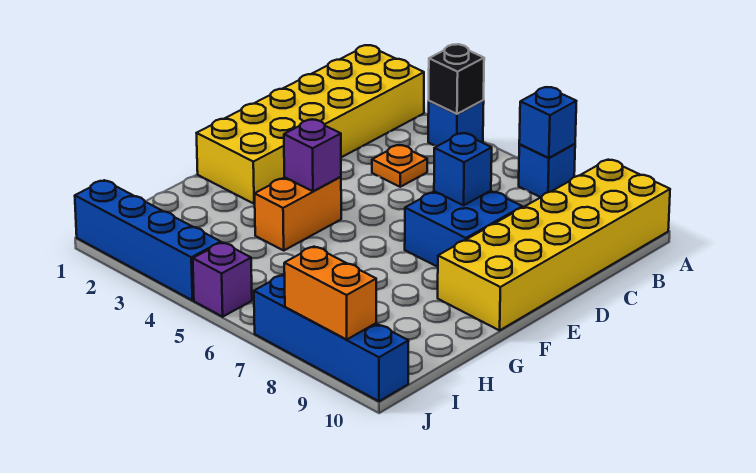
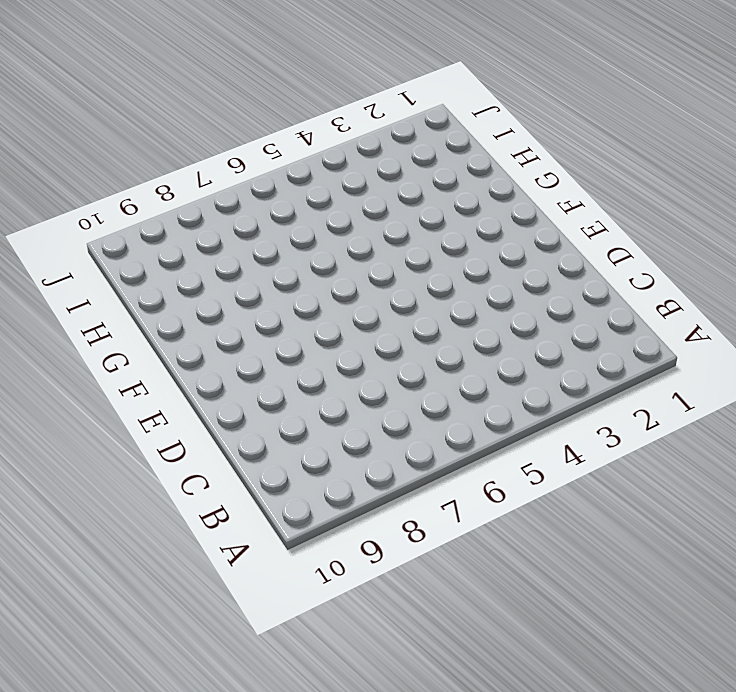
none -> yellow 2x6 brick [197,45,424,204]
none -> blue 1x1 brick [428,100,484,146]
none -> blue 1x1 brick [519,144,575,197]

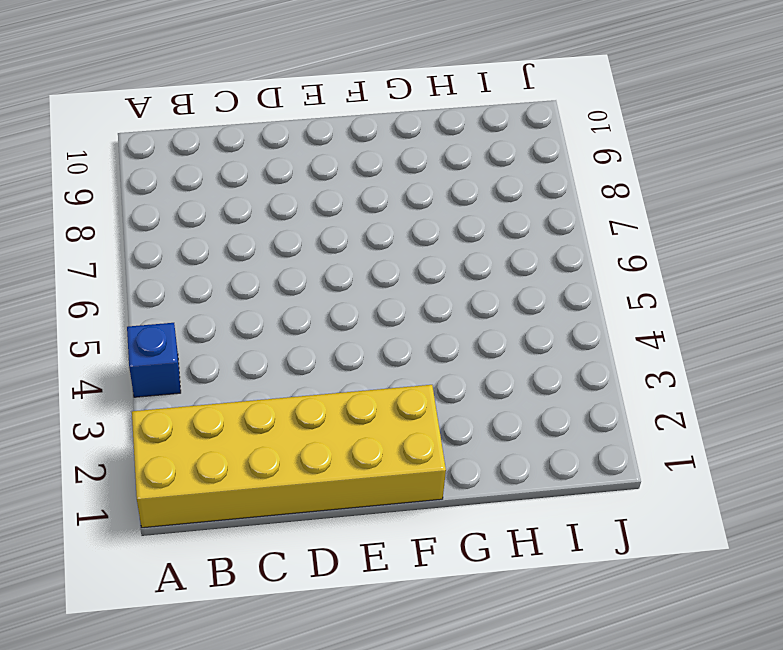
none -> blue 1x1 brick [519,144,575,197]
none -> yellow 2x6 brick [438,160,670,330]
none -> orange 1x1 plate [372,145,427,187]

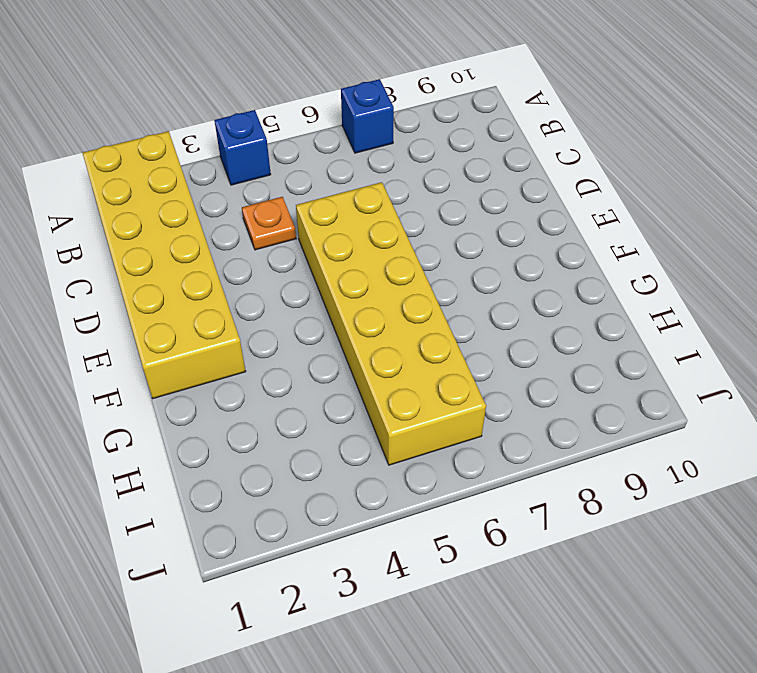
yellow 2x6 brick [296,182,486,465] -> yellow 2x6 brick moved to [438,160,670,330]
none -> blue 2x2 brick [405,191,522,267]
none -> orange 1x2 brick [255,177,341,250]
none -> blue 1x4 brick [75,180,221,300]

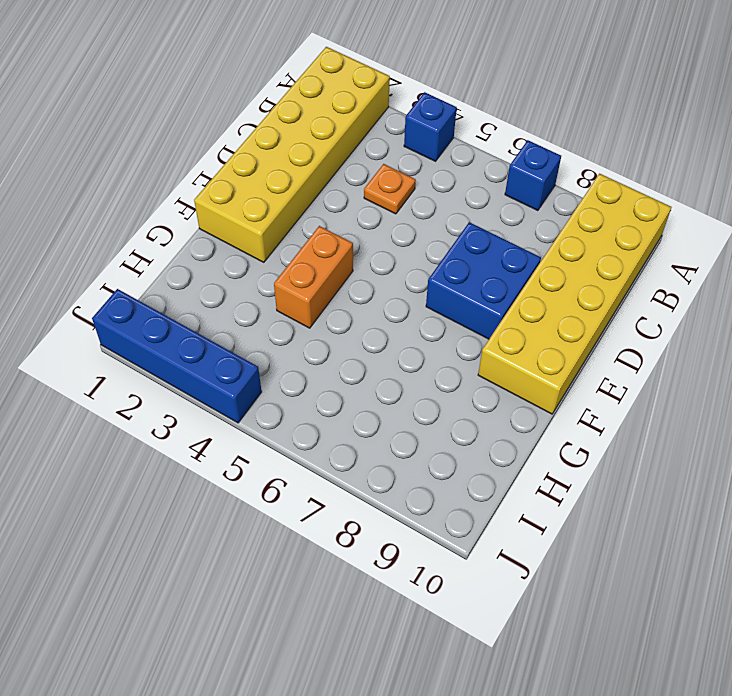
none -> purple 1x1 brick [193,242,252,317]
none -> blue 1x4 brick [254,275,409,401]
none -> black 1x1 brick [429,44,484,114]

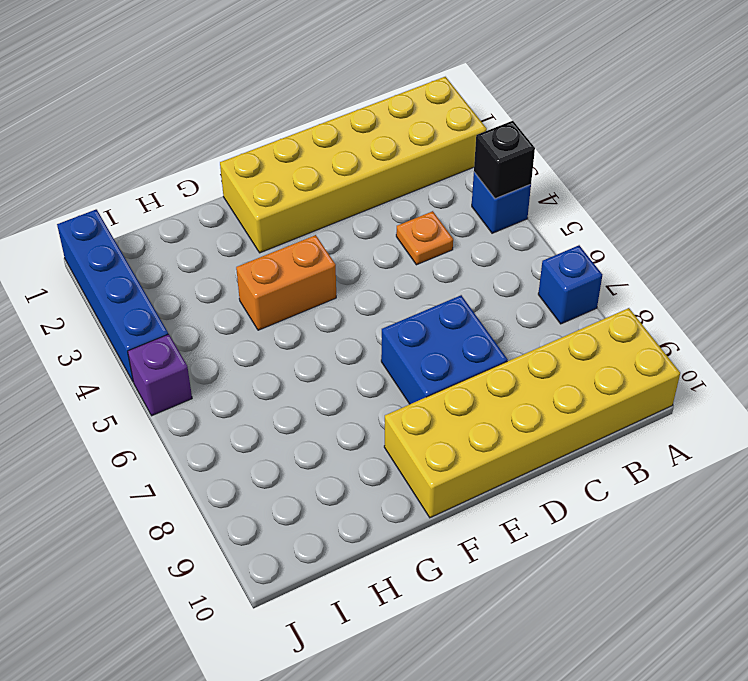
none -> blue 1x4 brick [254,275,409,401]
none -> blue 1x1 brick [519,87,576,158]
none -> blue 1x1 brick [434,133,492,205]

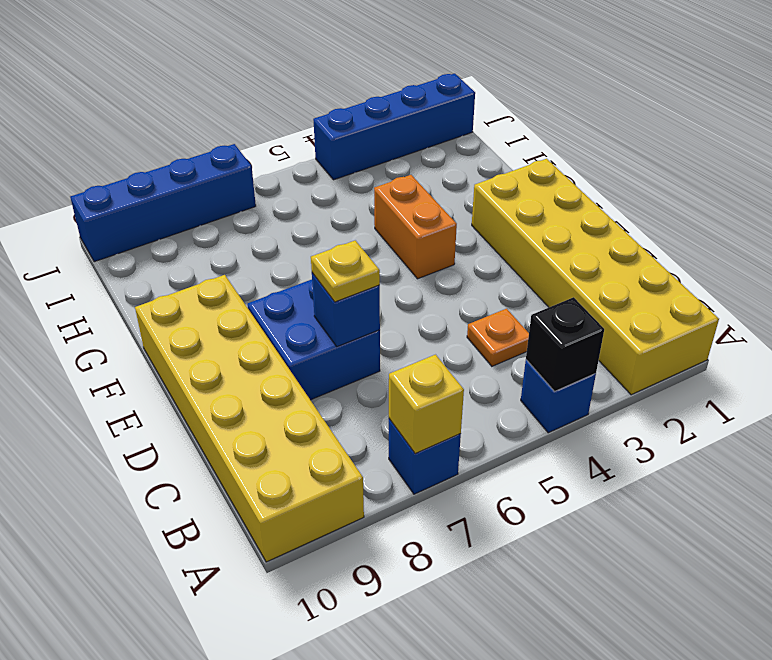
yellow 1x1 brick [389,355,464,454] -> blue 1x1 brick [519,87,576,158]
yellow 1x1 plate [311,241,380,302] -> none
none -> purple 1x1 brick [193,242,252,317]
none -> purple 1x1 brick [284,120,341,191]
none -> orange 1x2 brick [284,247,376,339]

